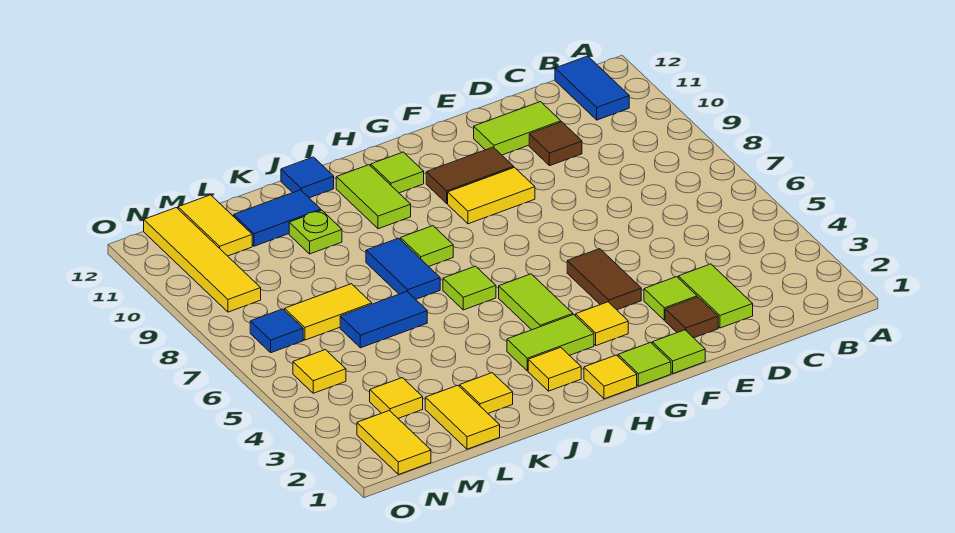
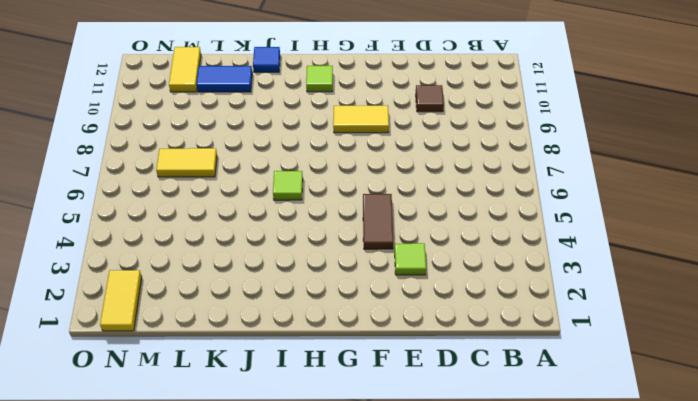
none -> blue 1x2 tile [555,56,629,120]
none -> lime 1x2 tile [678,264,753,328]
none -> lime 1x2 tile [474,102,561,155]
none -> brown 1x1 tile [665,297,718,338]

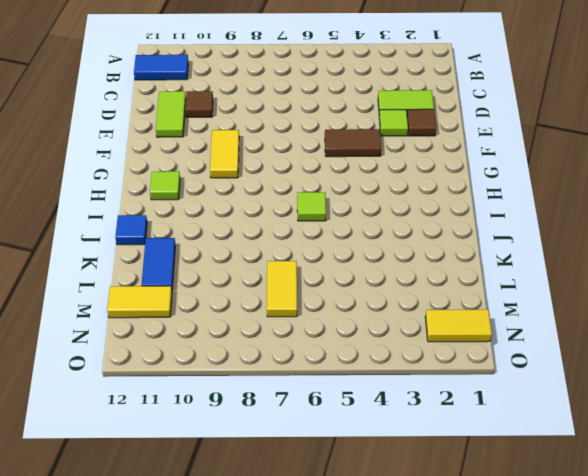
none -> lime 1x1 tile [652,330,705,373]
none -> brown 1x2 tile [426,147,514,203]
none -> lime 1x1 tile [618,342,671,386]
none -> yellow 1x1 tile [576,302,628,346]

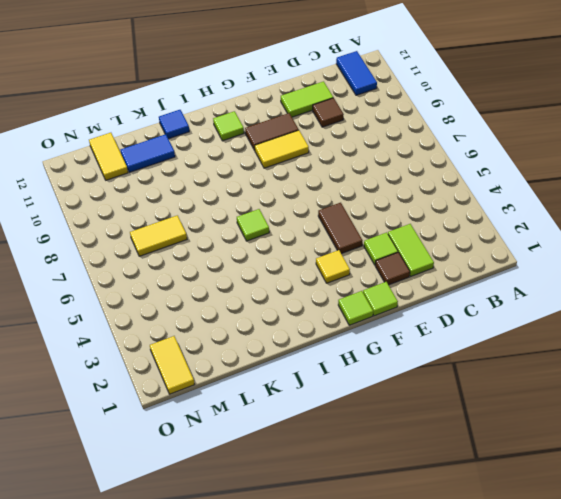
none -> yellow 1x1 tile [584,355,637,399]
none -> lime 1x2 tile [507,315,594,371]
none -> lime 1x2 tile [499,274,573,330]
none -> yellow 1x1 tile [528,347,581,391]

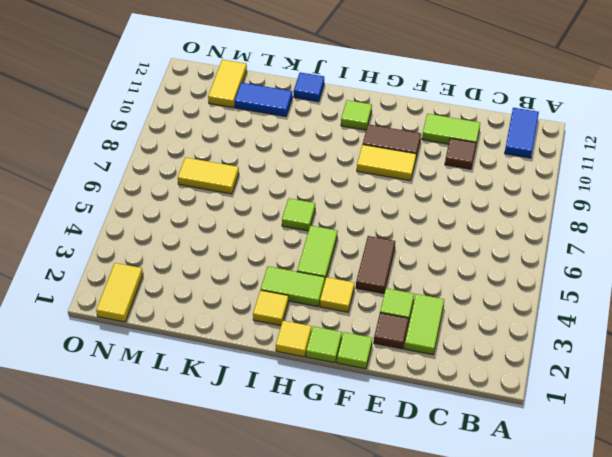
none -> lime 1x1 tile [400,226,453,266]
none -> lime 1x2 tile [336,165,411,229]
none -> blue 1x2 tile [366,238,440,299]
none -> yellow 1x1 tile [460,373,513,413]

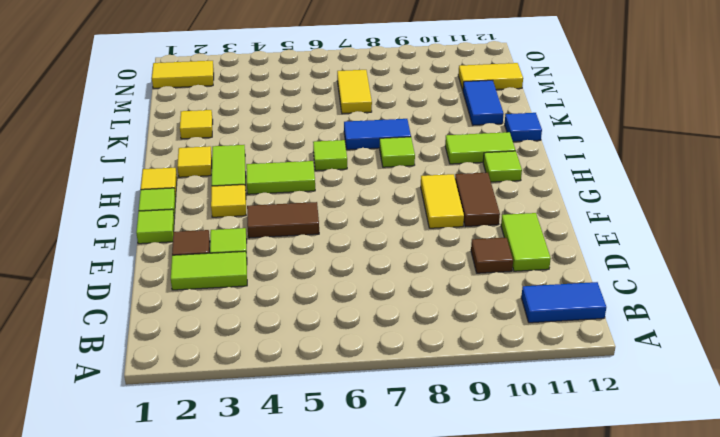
none -> blue 1x2 tile [340,292,427,348]
none -> lime 1x1 plate [289,210,342,254]
none -> yellow 1x2 tile [425,385,500,449]
none -> yellow 1x1 tile [370,378,423,418]

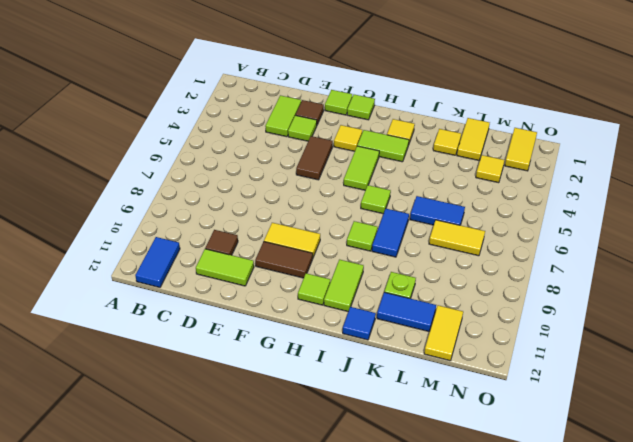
none -> yellow 1x1 tile [584,355,637,399]
none -> yellow 1x1 tile [293,350,346,393]
none -> blue 1x1 tile [250,309,303,353]
none -> yellow 1x4 tile [144,208,261,312]

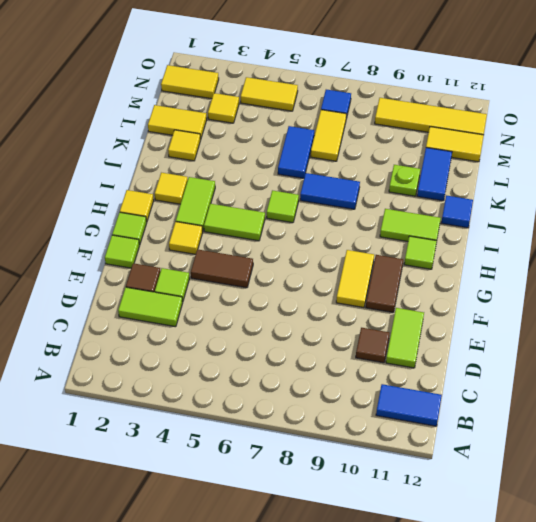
yellow 1x2 tile [241,77,298,111] -> yellow 1x1 tile [293,350,346,393]
none -> lime 1x1 tile [400,226,453,266]

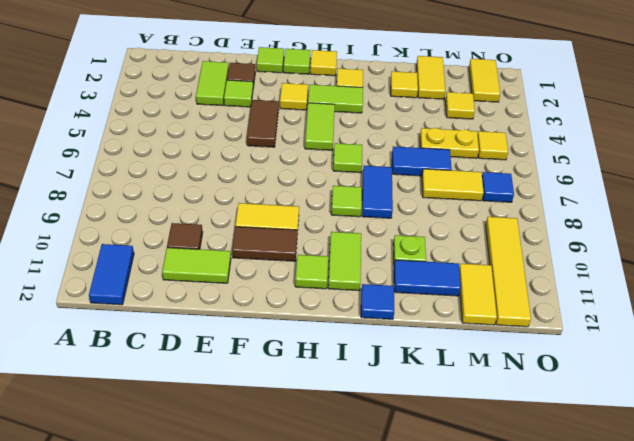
yellow 1x2 plate [420,128,479,158] -> none

